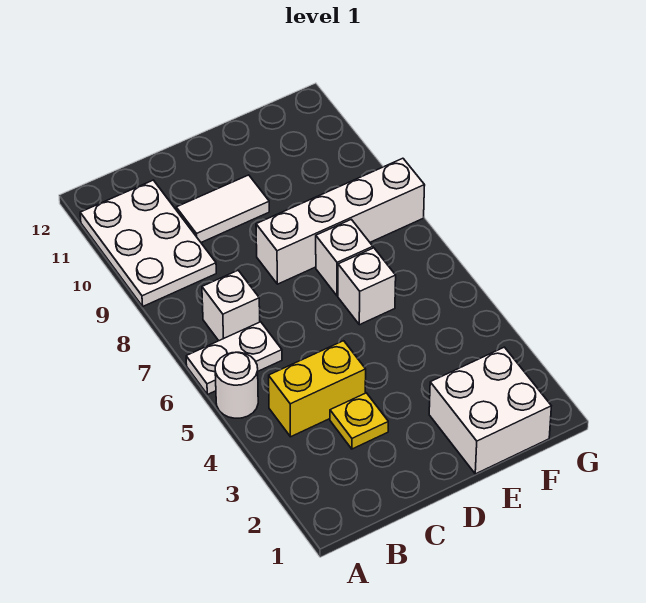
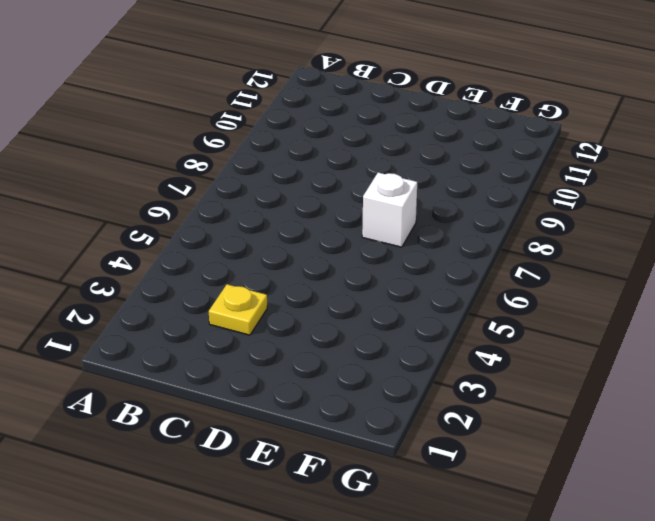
none -> white 1x1 round brick [215,352,258,418]
none -> white 1x2 plate [186,322,282,395]

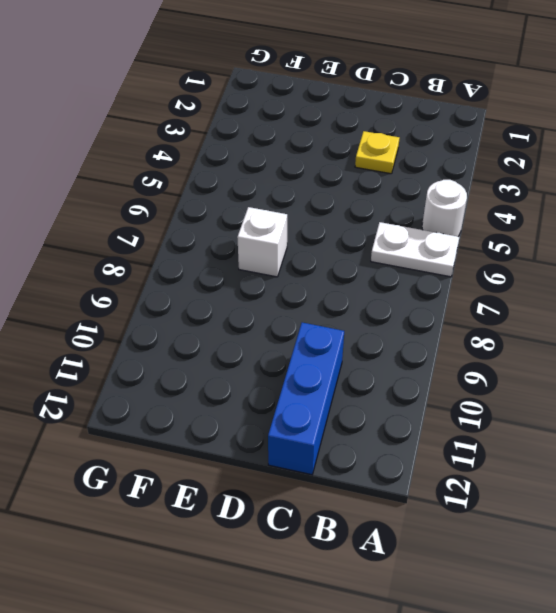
blue 1x3 brick [268,323,344,475] -> white 1x2 tile [176,175,269,242]
none -> white 2x3 plate [80,180,216,306]
none -> yellow 1x2 brick [269,341,366,437]

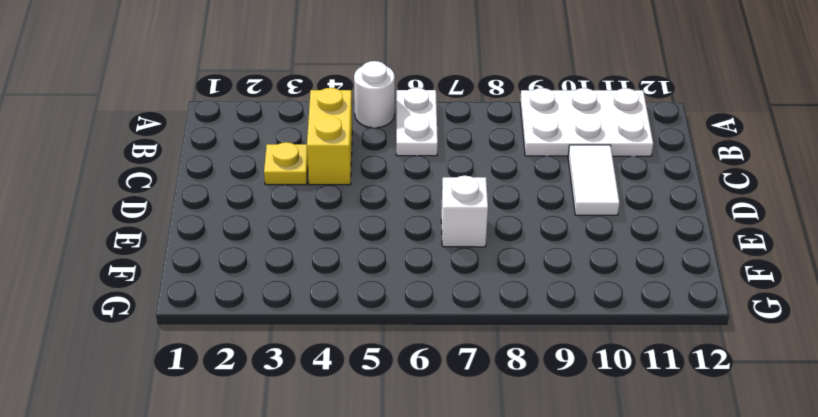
none -> white 1x1 brick [202,271,260,341]
none -> white 1x4 brick [256,158,425,284]

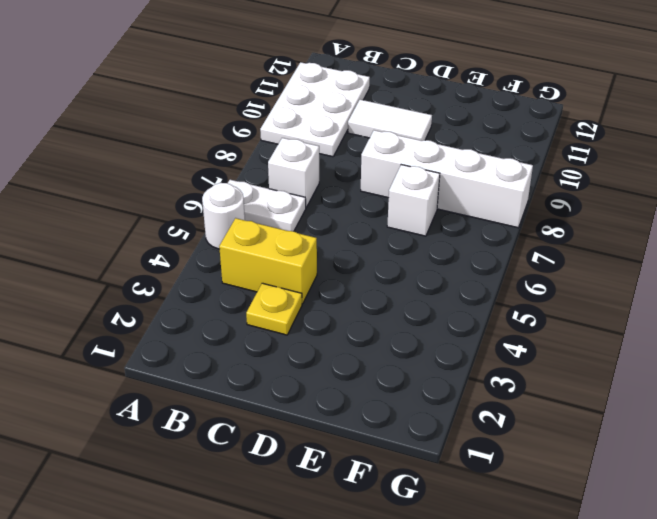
none -> white 2x2 brick [429,347,551,474]
none -> white 1x1 brick [338,248,396,325]

